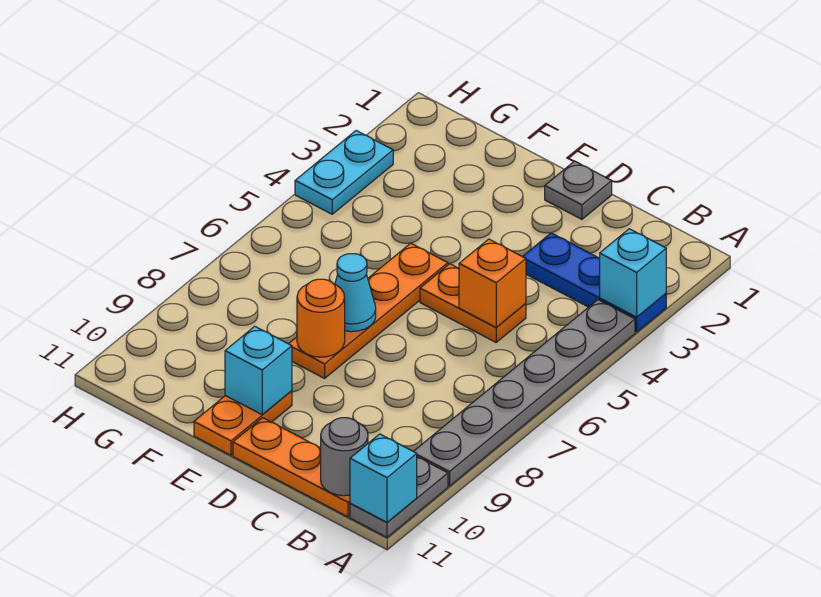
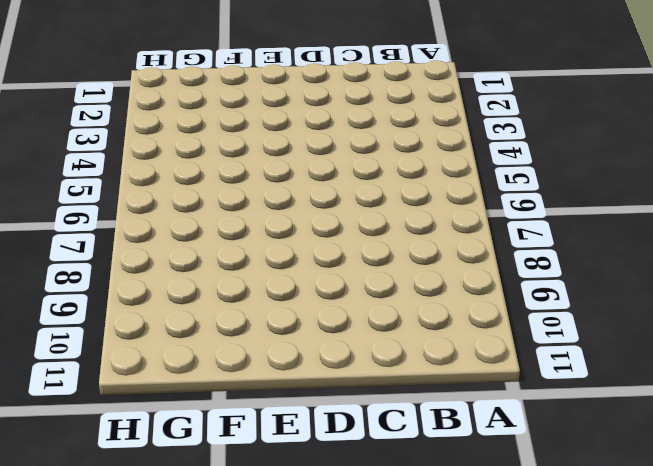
none -> blue 1x3 plate [522,233,666,332]
none -> grey 1x6 plate [414,300,635,486]
none -> grey 1x2 plate [350,457,448,537]

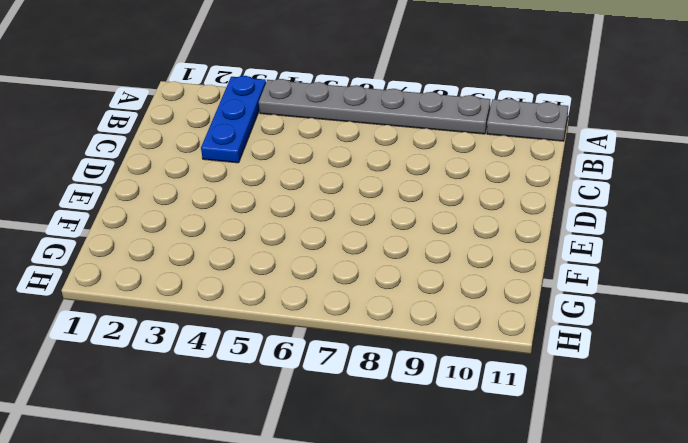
none -> orange 1x3 plate [233,418,350,517]
none -> orange 1x2 plate [420,264,526,342]
none -> grey 1x1 plate [545,161,612,219]

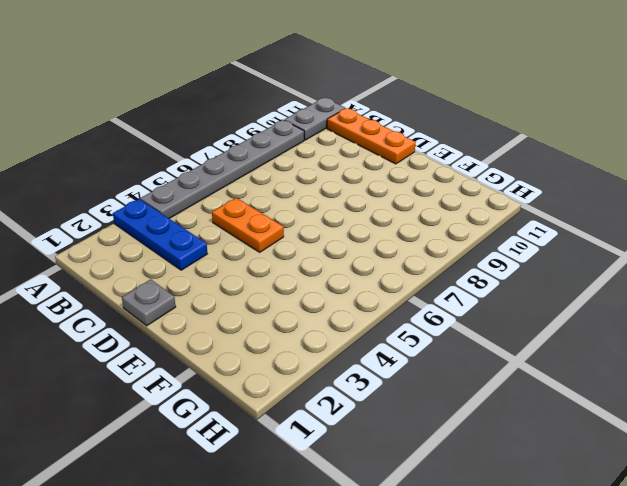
none -> orange 1x4 plate [289,243,448,378]
none -> orange 1x2 plate [194,391,292,455]
none -> cyan 1x2 plate [295,131,393,214]

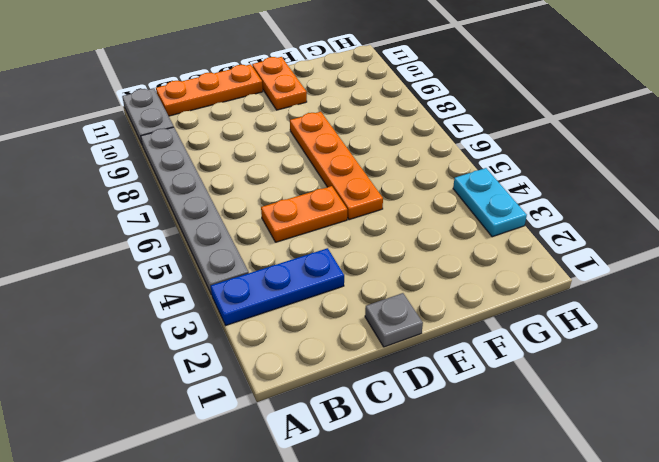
none -> cyan 1x1 brick [600,229,666,317]
none -> cyan 1x1 brick [350,434,417,522]
none -> grey 1x1 round brick [321,418,368,496]

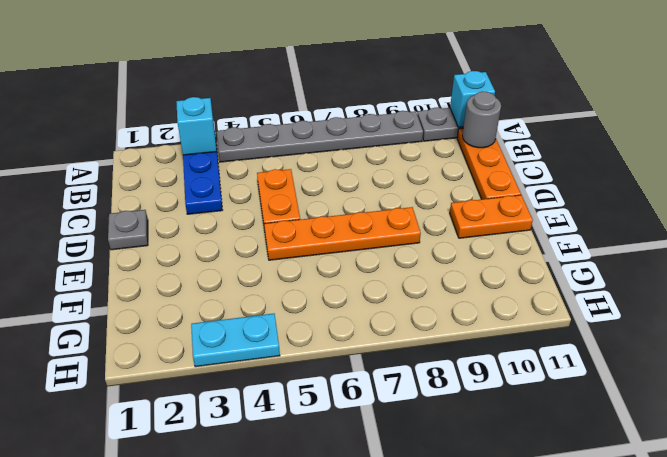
none -> orange 1x1 brick [459,239,526,327]
none -> cyan 1x1 cone [335,254,376,332]
none -> orange 1x1 round brick [297,279,345,357]

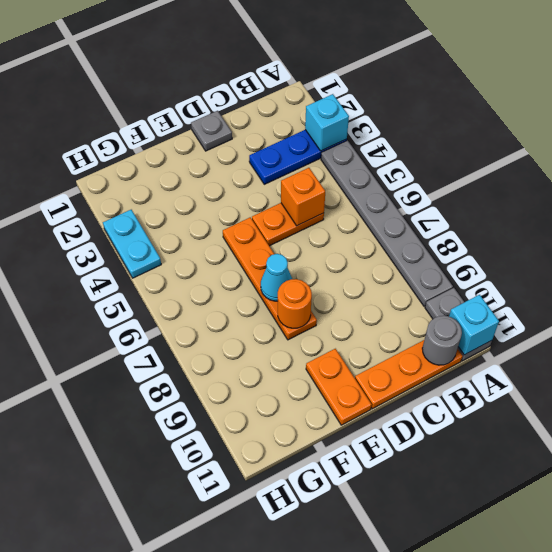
none -> cyan 1x1 brick [225,326,292,415]

